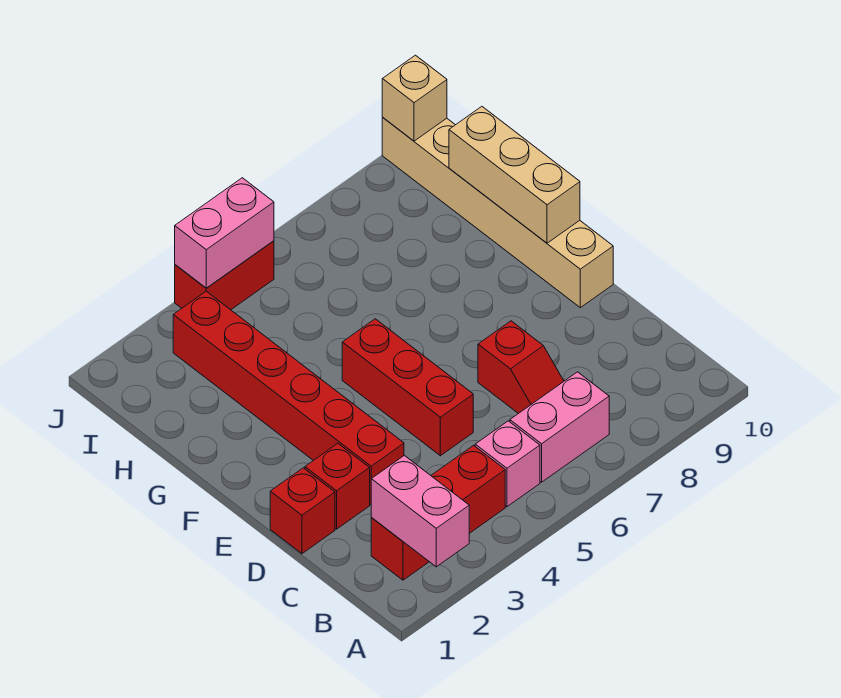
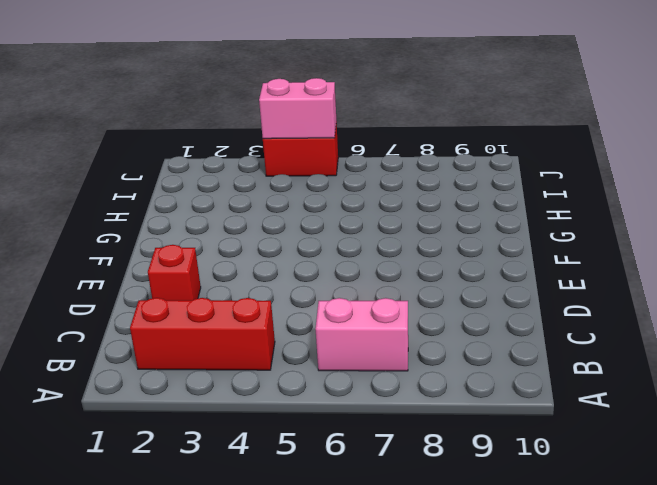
none -> pink 1x1 brick [475,421,540,507]
none -> red 1x2 slope [478,321,564,414]
none -> red 1x1 brick [270,468,335,554]

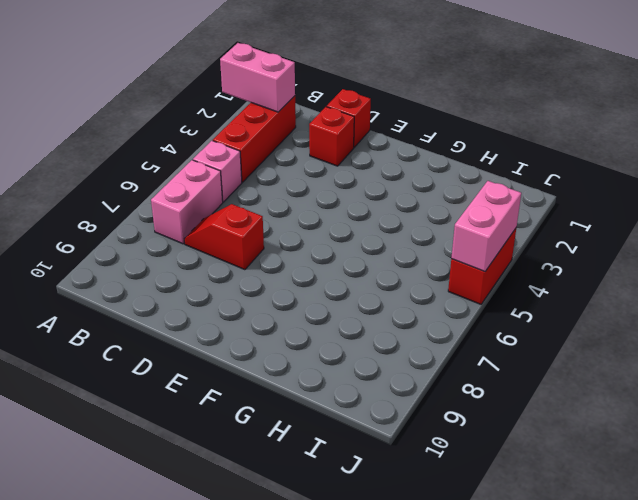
none -> red 1x6 brick [173,291,404,504]
none -> red 1x3 brick [342,319,473,456]
none -> tan 1x6 brick [382,118,613,308]

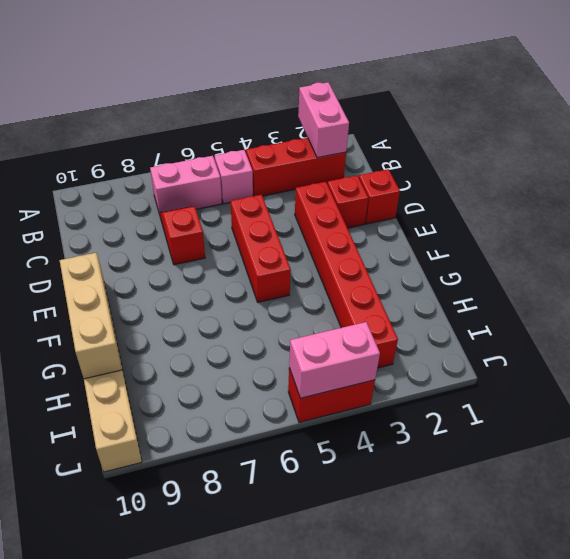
none -> tan 1x1 brick [382,55,447,141]

